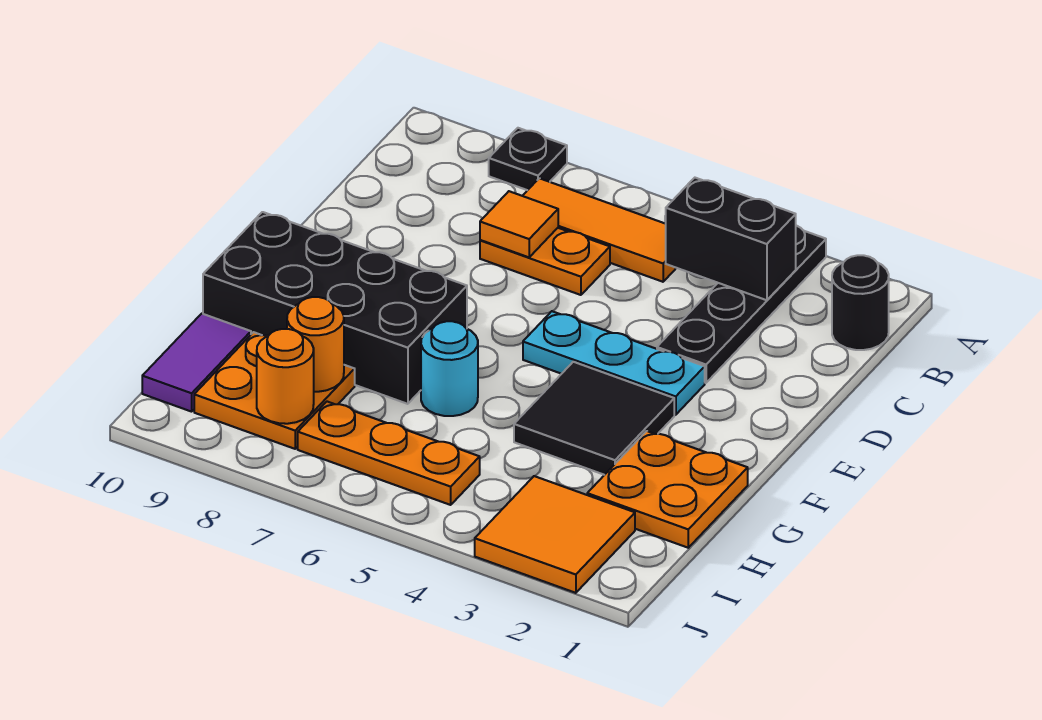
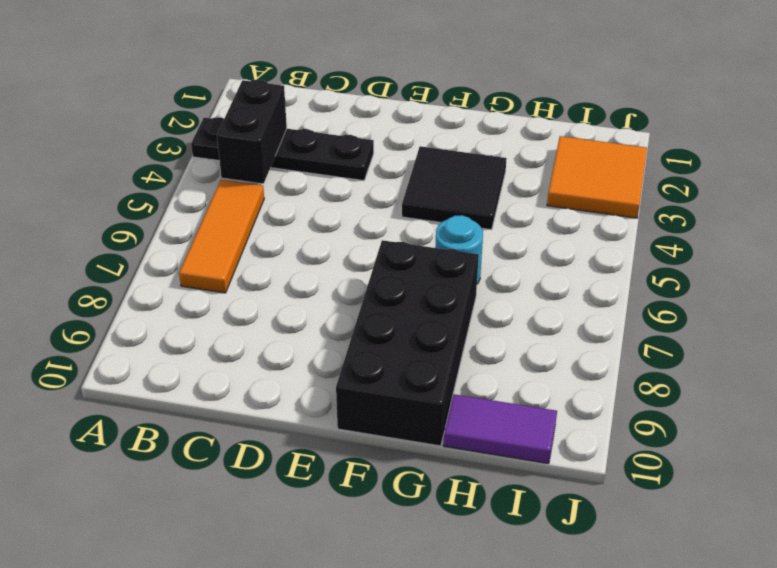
none -> black 1x1 plate [489,128,567,190]
none -> black 1x1 round brick [832,255,889,350]
none -> orange 1x2 plate [480,228,610,295]

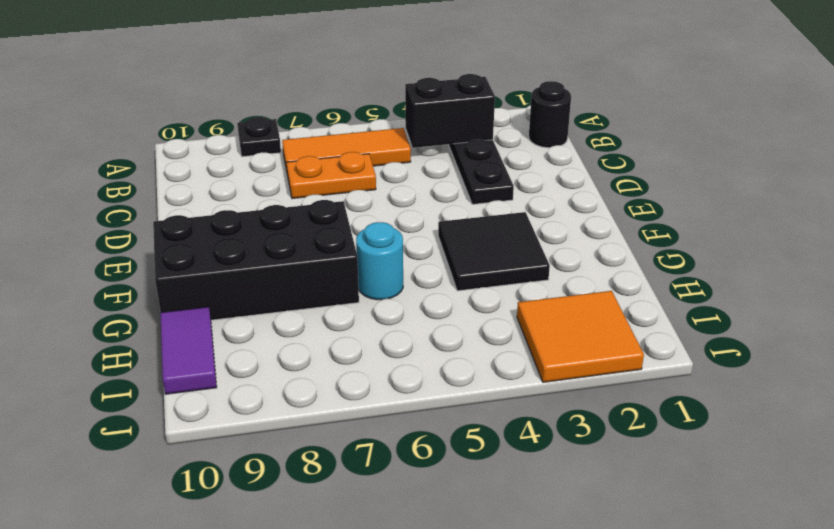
none -> cyan 1x3 plate [523,311,705,415]
none -> orange 2x2 plate [587,431,748,548]
none -> orange 2x2 plate [194,332,355,449]

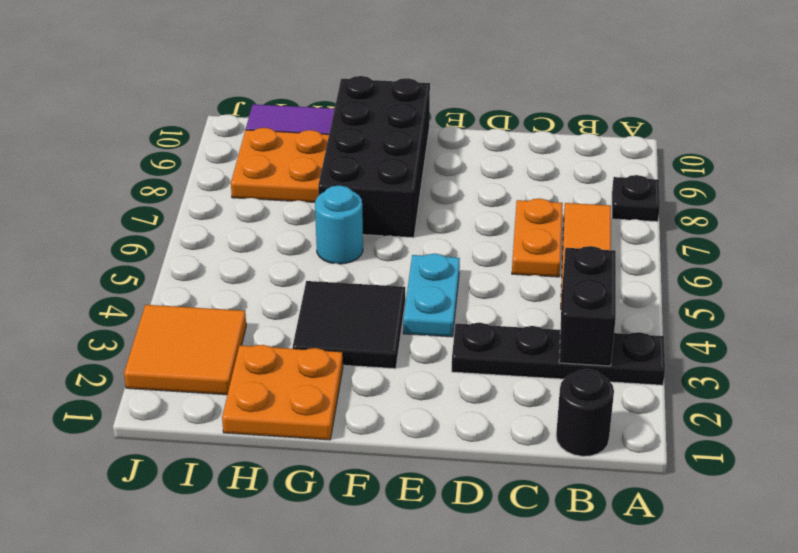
cyan 1x2 plate [403,254,460,337] -> cyan 1x3 plate [523,311,705,415]
none -> orange 1x3 plate [298,402,480,505]
none -> orange 1x1 tile [480,191,558,257]
none -> orange 1x1 round brick [287,297,344,392]

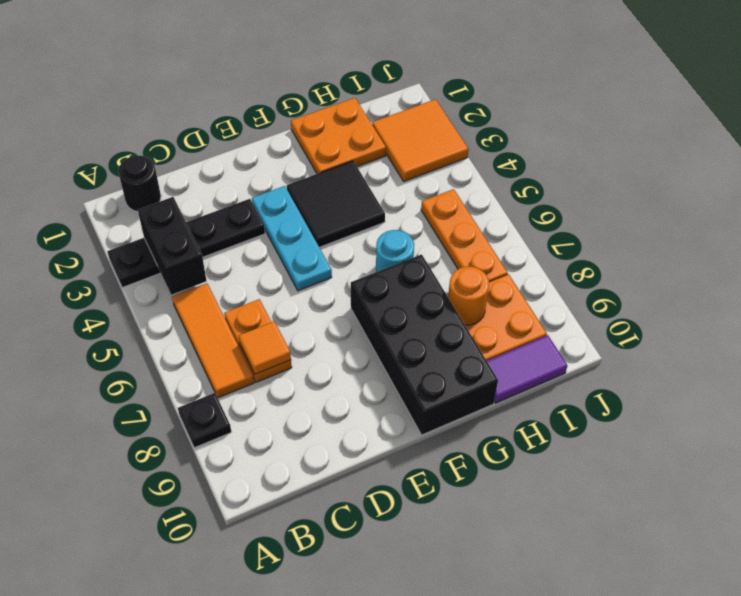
none -> orange 1x1 round brick [257,329,314,424]

